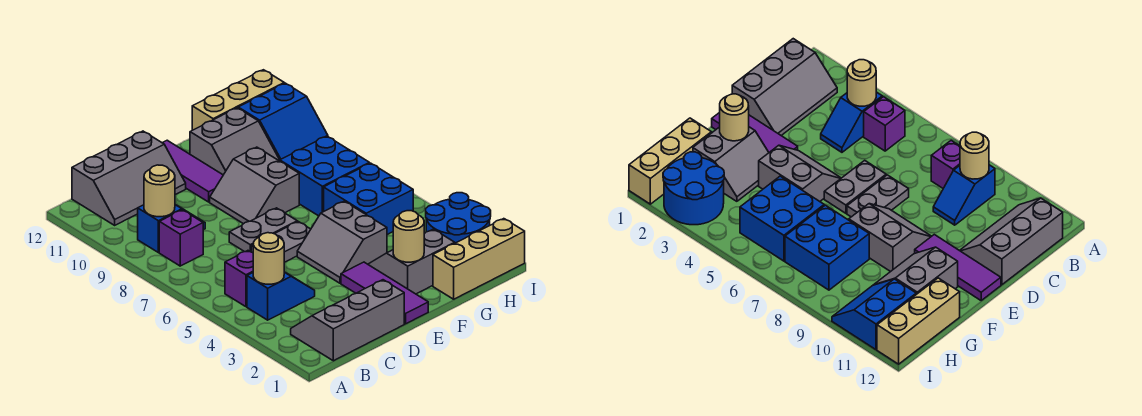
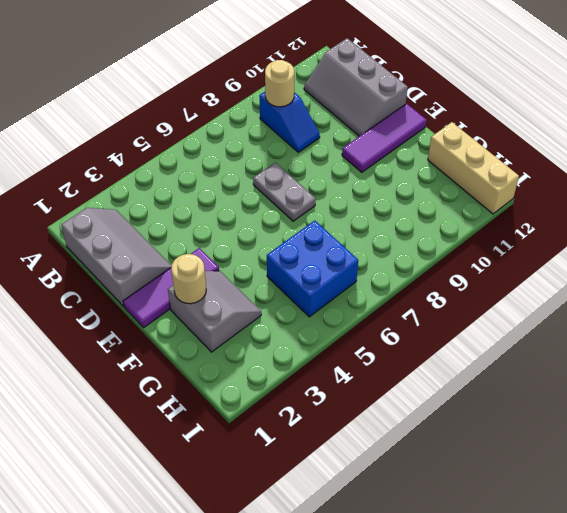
none -> blue 1x2 slope [247,272,315,320]
none -> purple 1x1 brick [225,251,253,307]
none -> purple 1x1 brick [159,210,203,266]

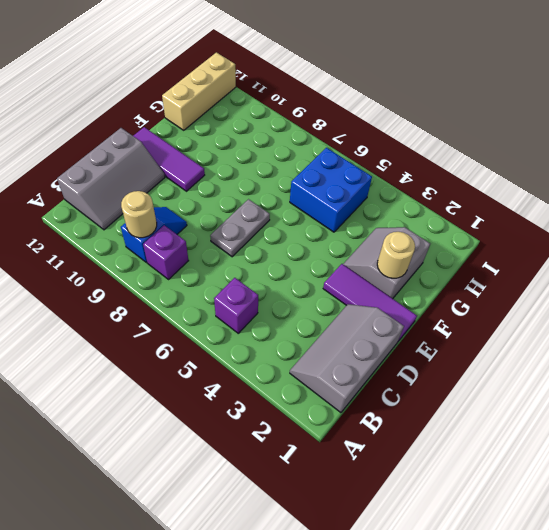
none -> blue 1x2 slope [247,272,315,320]
none -> grey 1x2 plate [251,222,311,262]
none -> grey 2x2 slope [297,201,387,283]

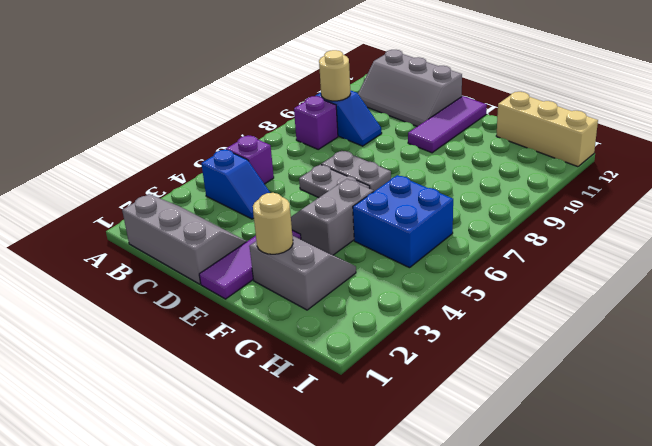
none -> grey 2x2 slope [210,147,299,224]
none -> grey 2x2 slope [190,108,280,175]
none -> tan 1x3 brick [433,219,525,299]

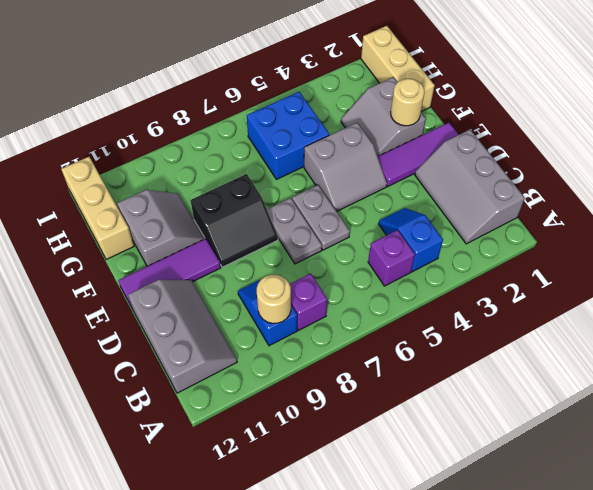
black 2x2 slope [191,174,278,267] -> grey 2x2 slope [210,147,299,224]
none -> blue 2x2 brick [280,136,369,216]
none -> blue 2x2 round brick [426,193,491,243]
none -> blue 2x2 slope [238,83,328,160]

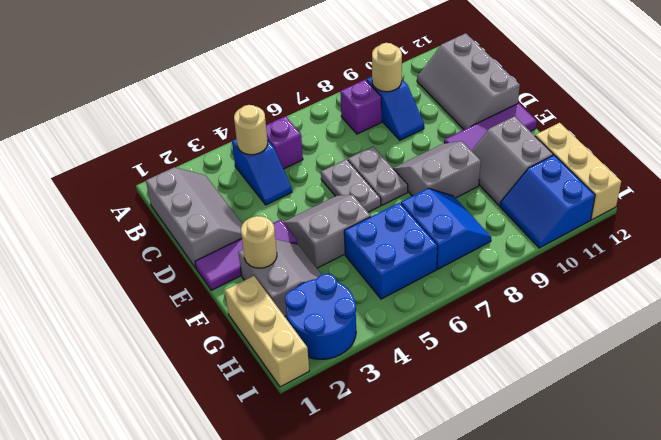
blue 2x2 slope [401,188,491,269] -> blue 2x2 brick [280,136,369,216]

